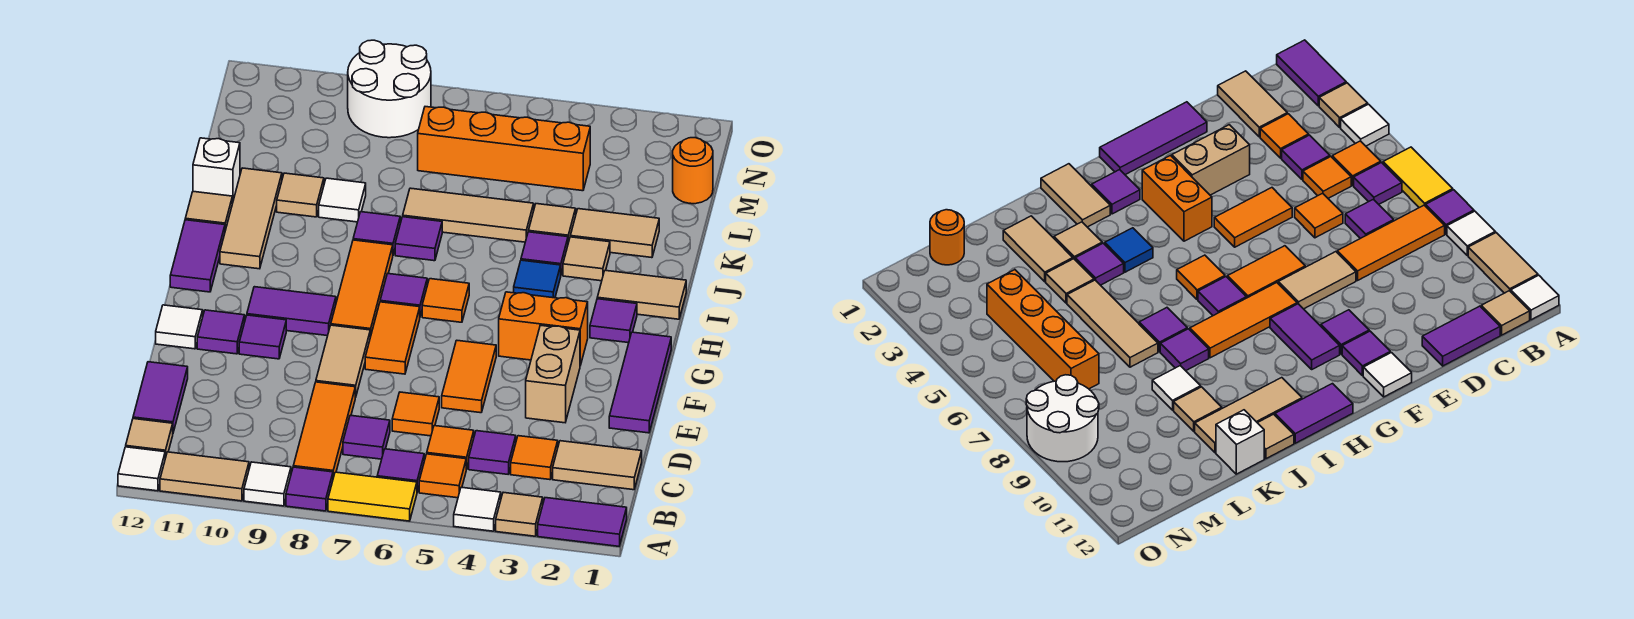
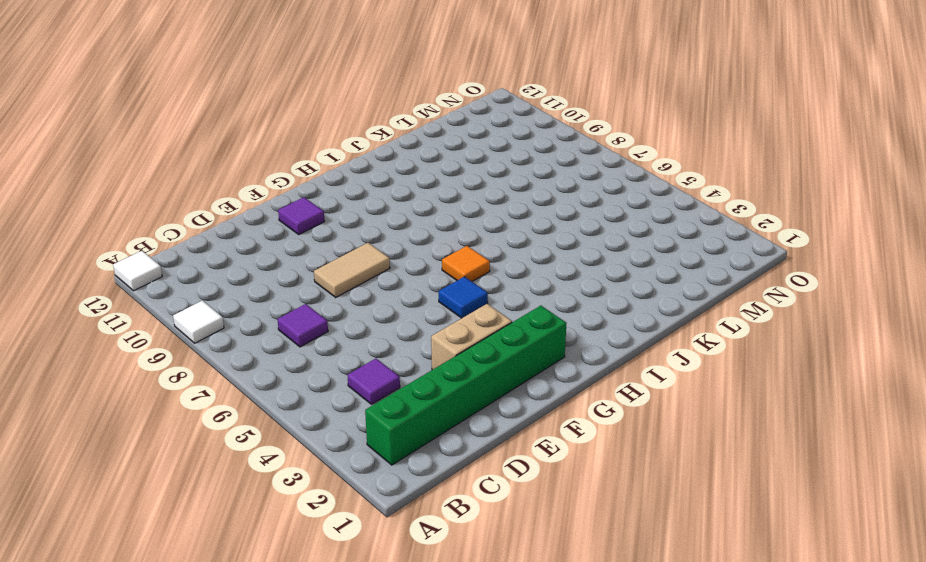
green 1x6 brick [365,306,566,465] -> tan 1x2 tile [553,441,642,490]
blue 1x1 tile [439,277,488,318] -> blue 1x1 tile moved to [514,260,561,298]
none -> purple 1x2 tile [538,498,627,546]
none -> tan 1x1 tile [496,492,543,536]
none -> white 1x1 tile [454,487,501,531]
none -> yellow 1x2 tile [328,472,417,521]

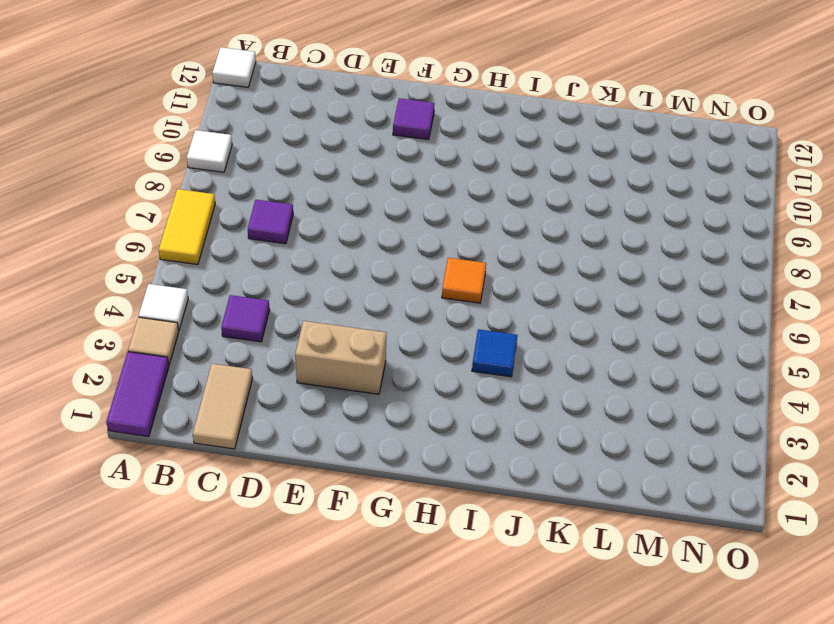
none -> purple 1x1 tile [286,467,333,511]
none -> tan 1x2 tile [160,452,249,501]
none -> orange 1x1 tile [419,454,466,498]
none -> purple 1x1 tile [377,449,424,492]

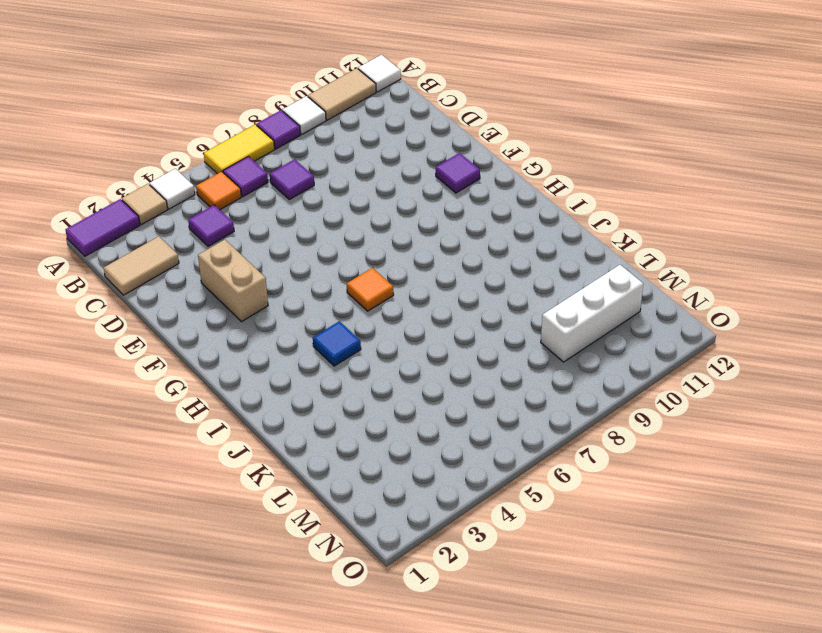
white 1x3 brick [541,265,643,362] -> none
none -> orange 1x3 tile [293,382,355,478]
none -> tan 1x1 tile [126,419,173,458]
none -> orange 1x1 tile [511,436,558,480]
none -> orange 1x1 tile [427,426,474,469]

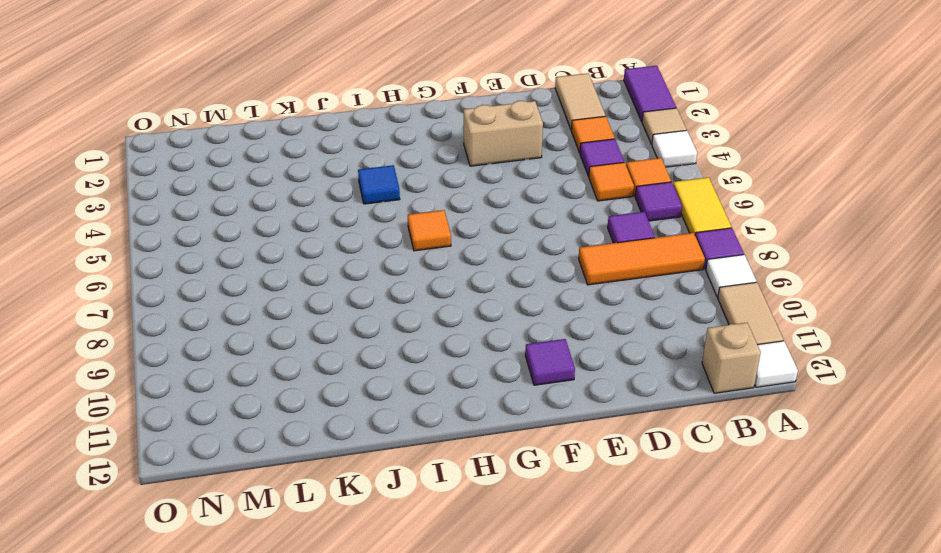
tan 1x1 brick [702,323,761,393] -> tan 1x1 tile [126,419,173,458]
none -> purple 1x2 tile [133,362,188,432]
none -> orange 1x1 tile [392,392,439,436]
none -> purple 1x3 tile [609,332,671,433]
none -> orange 1x2 tile [442,340,496,413]

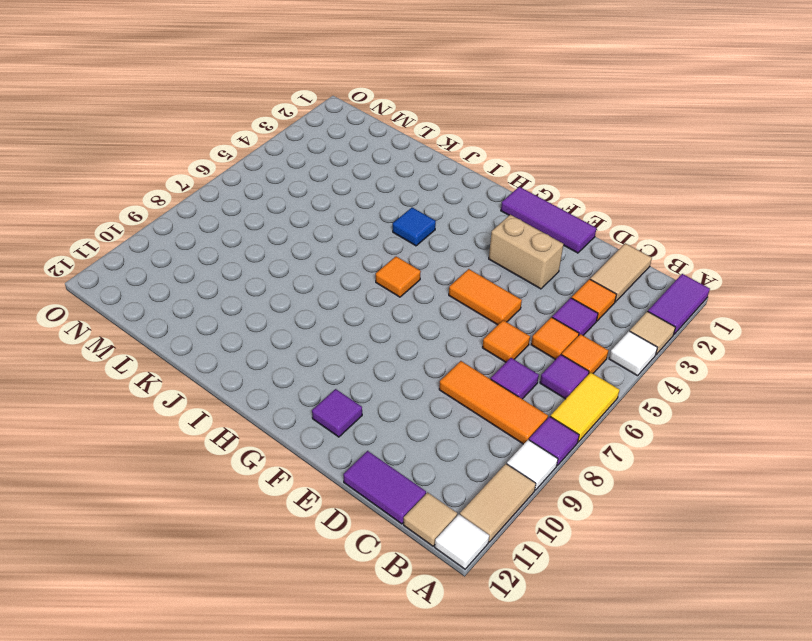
none -> tan 1x2 tile [316,325,370,397]
none -> orange 1x2 tile [365,302,420,374]
none -> purple 1x1 tile [239,315,286,359]
none -> white 1x1 tile [156,305,203,349]

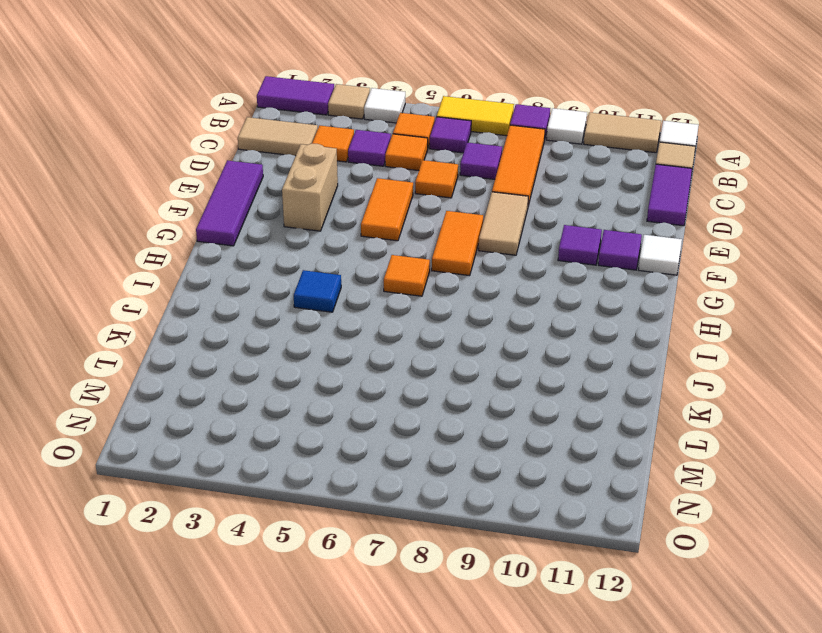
none -> orange 1x2 brick [499,292,588,366]
none -> orange 1x3 tile [331,240,393,337]
none -> purple 1x2 tile [247,287,336,336]
none -> purple 1x1 tile [590,299,637,343]

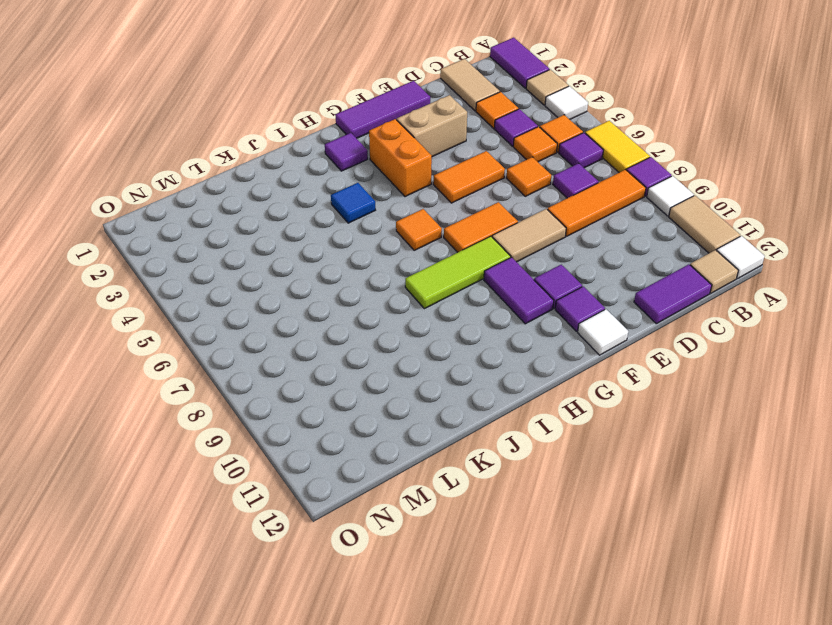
lime 1x3 tile [405,236,511,309] -> orange 1x3 tile [331,240,393,337]
none -> purple 1x1 tile [380,274,427,316]
none -> purple 1x2 tile [170,220,225,292]
none -> tan 1x2 tile [597,270,686,319]
none -> tan 1x3 tile [220,168,282,269]

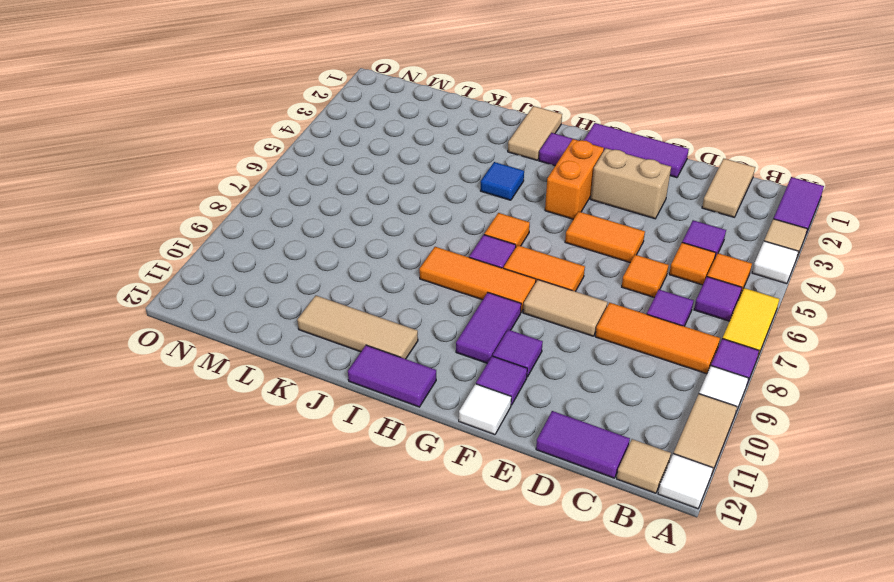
none -> orange 1x1 tile [511,436,558,480]
none -> tan 1x1 tile [563,237,610,281]
none -> purple 1x1 tile [521,232,568,274]
none -> purple 1x1 tile [395,217,442,261]

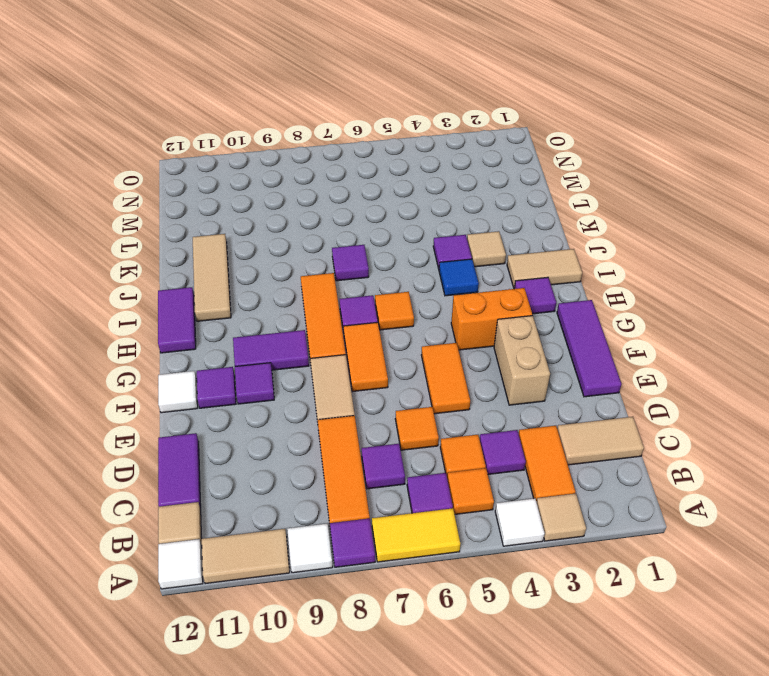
orange 1x2 tile [519,426,575,502] -> orange 1x1 tile [511,436,558,480]
none -> purple 1x2 tile [538,498,627,546]
none -> purple 1x1 tile [353,212,400,254]
none -> tan 1x1 tile [185,192,232,230]
none -> tan 1x2 tile [570,209,659,258]

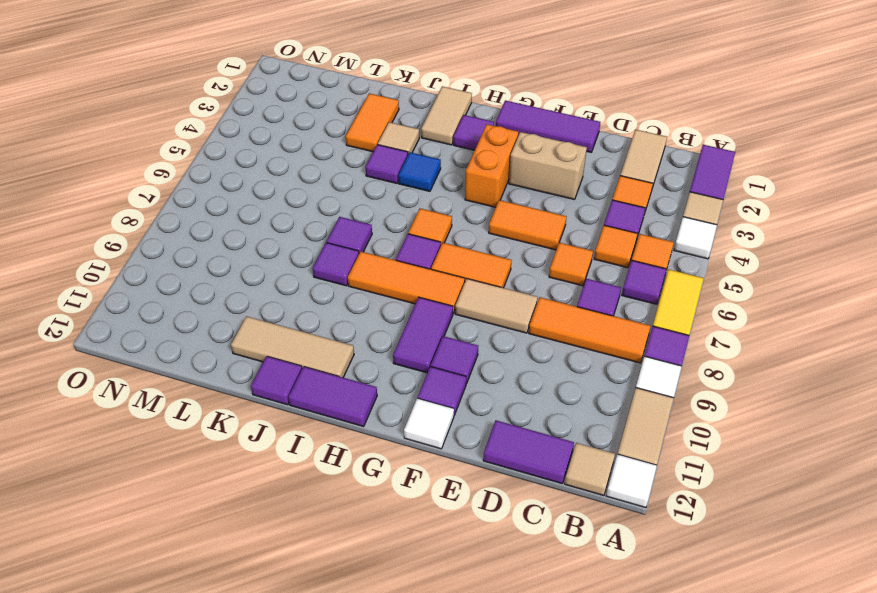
purple 1x1 tile [251,356,302,405] -> tan 1x1 tile [185,192,232,230]
orange 1x2 tile [346,93,399,152] -> tan 1x2 tile [570,209,659,258]
none -> tan 1x1 tile [528,204,576,243]
none -> tan 1x3 tile [403,188,534,242]
none -> white 1x1 tile [319,178,366,222]
none -> tan 1x1 tile [277,173,324,217]

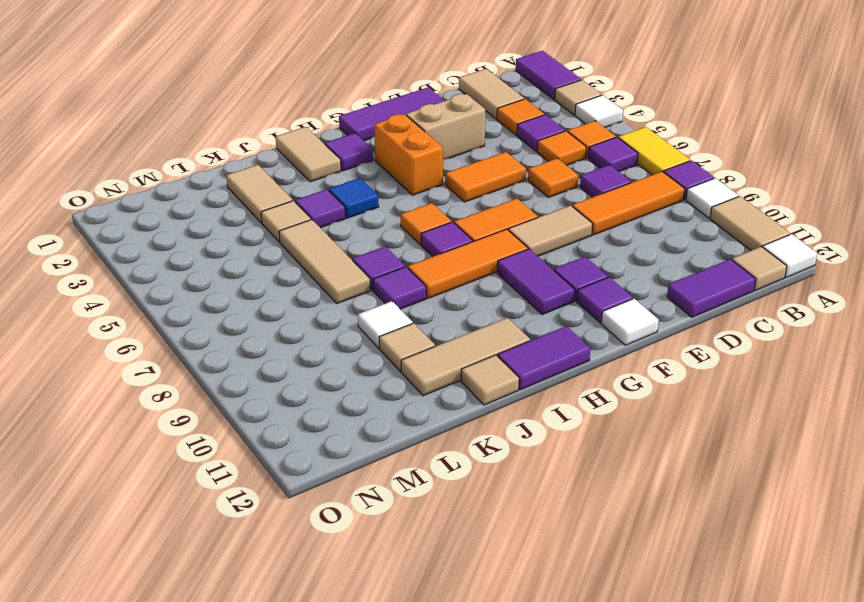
none -> tan 1x1 tile [563,237,610,281]
none -> white 1x1 brick [193,138,240,204]
none -> orange 1x1 round brick [673,138,713,204]
none -> orange 1x4 brick [418,107,590,191]

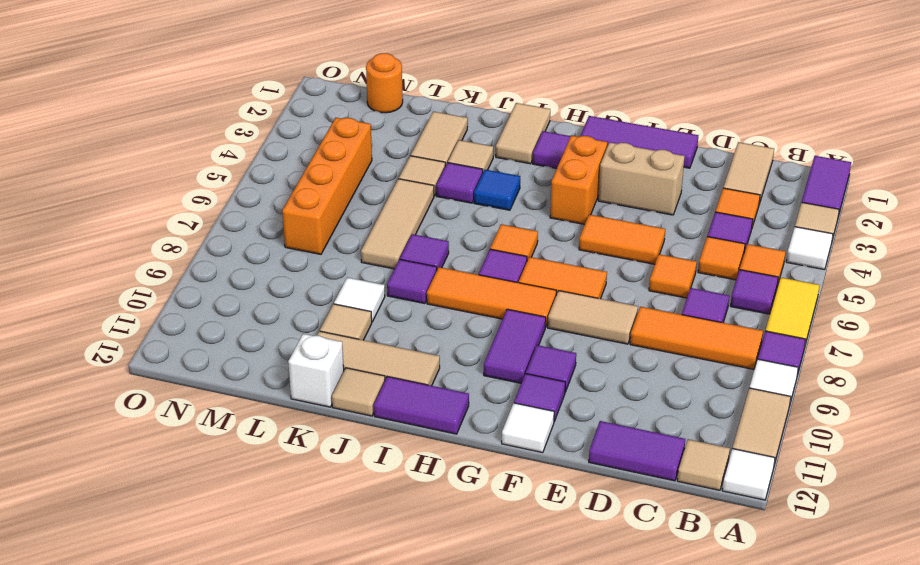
none -> white 2x2 round brick [348,40,431,138]

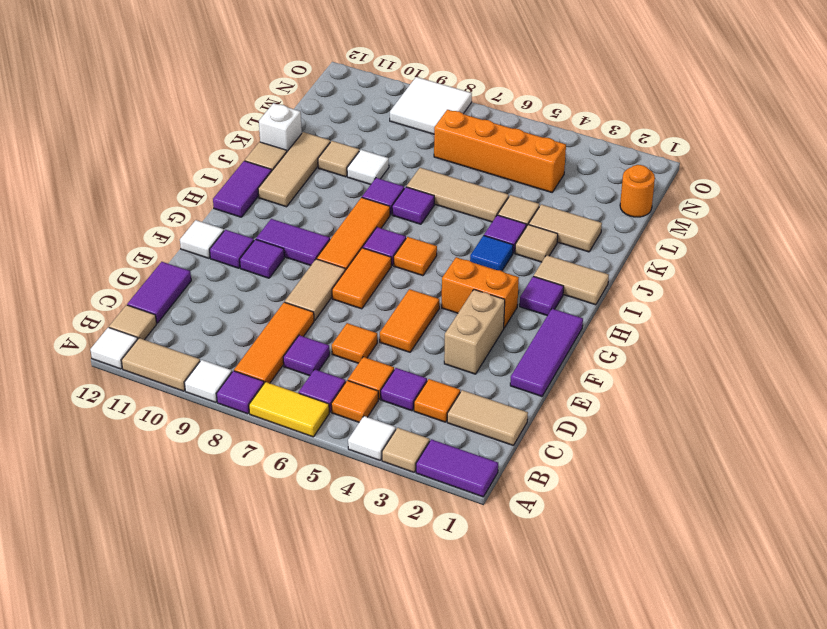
white 2x2 tile [390,77,472,134] -> white 2x2 round brick [348,40,431,138]

